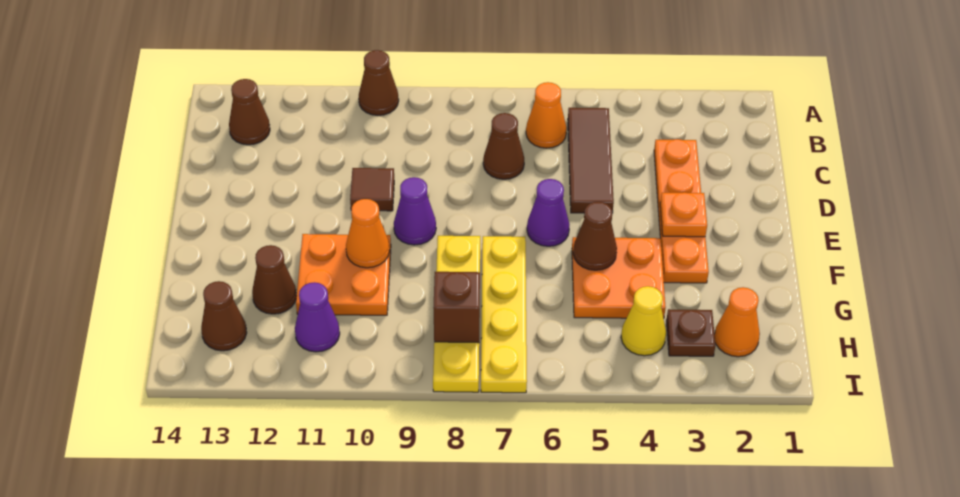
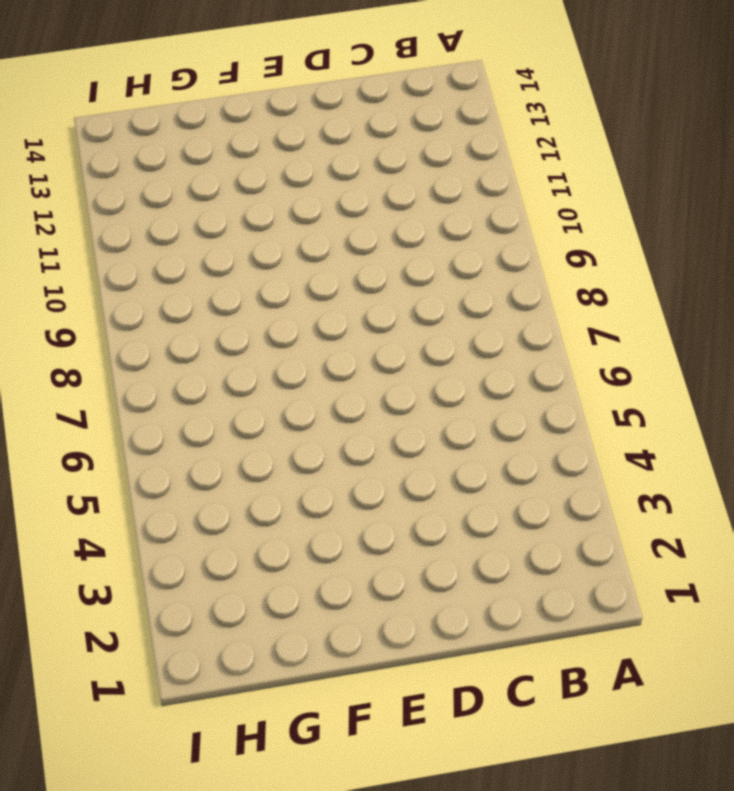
none -> brown 1x1 cone [359,50,399,115]
none -> brown 1x3 tile [568,108,614,213]
none -> orange 1x1 cone [526,82,567,148]

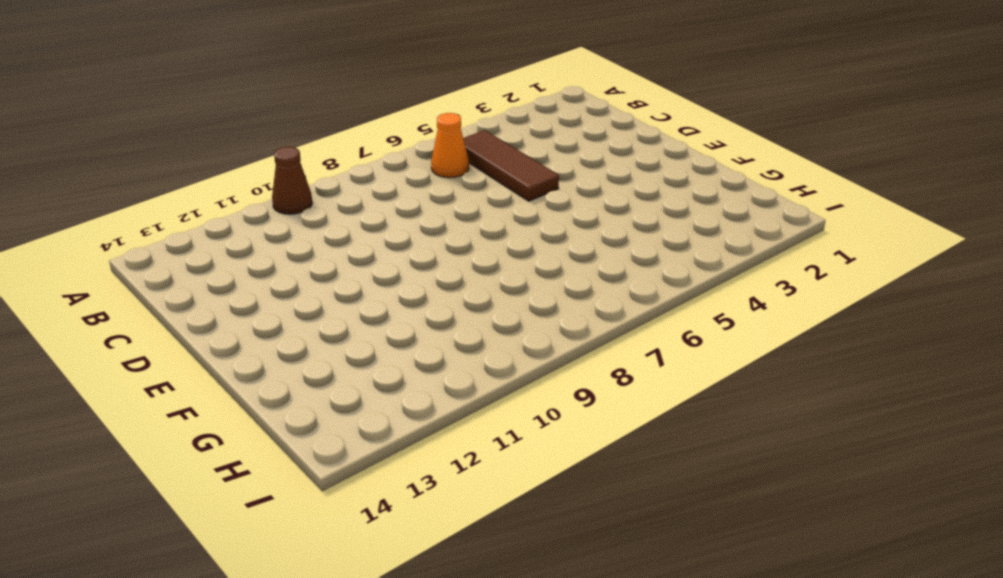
none -> brown 1x1 cone [229,79,270,145]
none -> orange 1x4 plate [654,139,709,283]
none -> brown 1x1 cone [483,113,524,179]

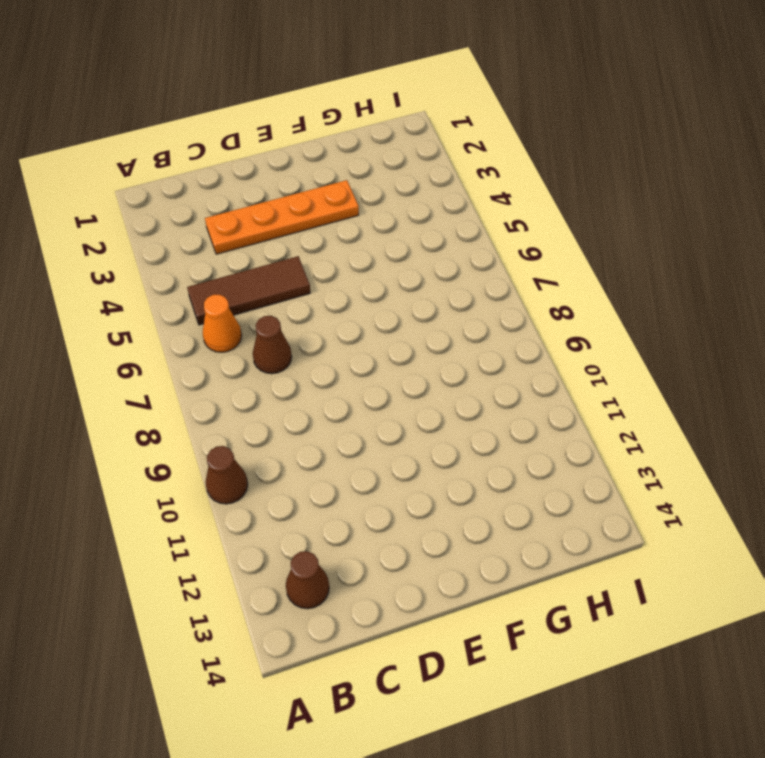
none -> brown 1x1 tile [350,168,394,211]
none -> purple 1x1 cone [527,179,569,246]
none -> purple 1x1 cone [394,177,436,245]

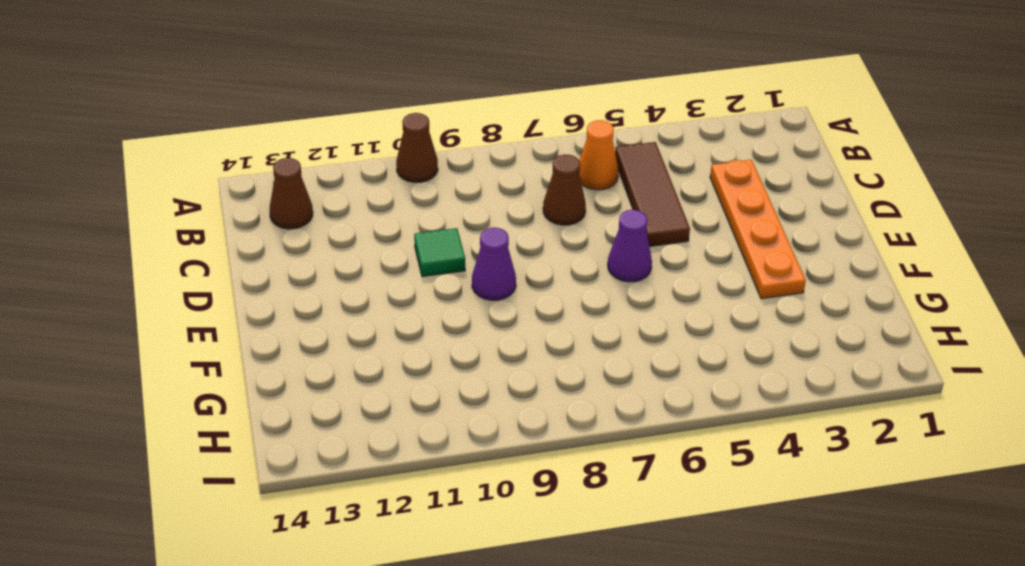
green 1x1 tile [414,228,465,277] -> brown 1x1 tile [350,168,394,211]
none -> orange 2x2 plate [572,237,666,319]
none -> yellow 1x4 plate [481,236,527,393]
none -> yellow 1x4 plate [433,236,480,392]

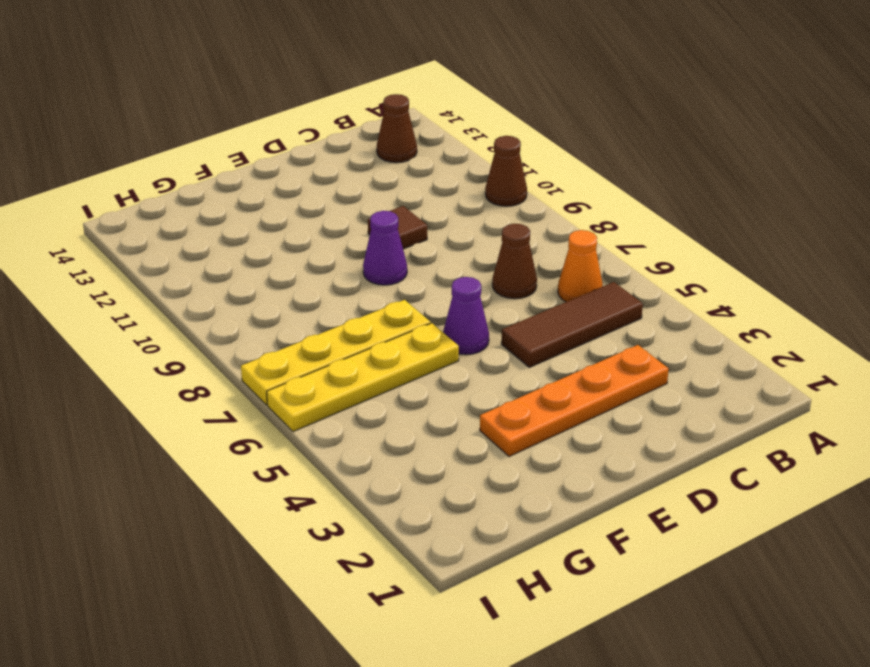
yellow 1x4 plate [267,323,459,432] -> yellow 1x4 plate moved to [433,236,480,392]
none -> orange 2x2 plate [572,237,666,319]
none -> orange 2x2 plate [296,234,391,315]
none -> brown 1x1 cone [252,245,297,314]

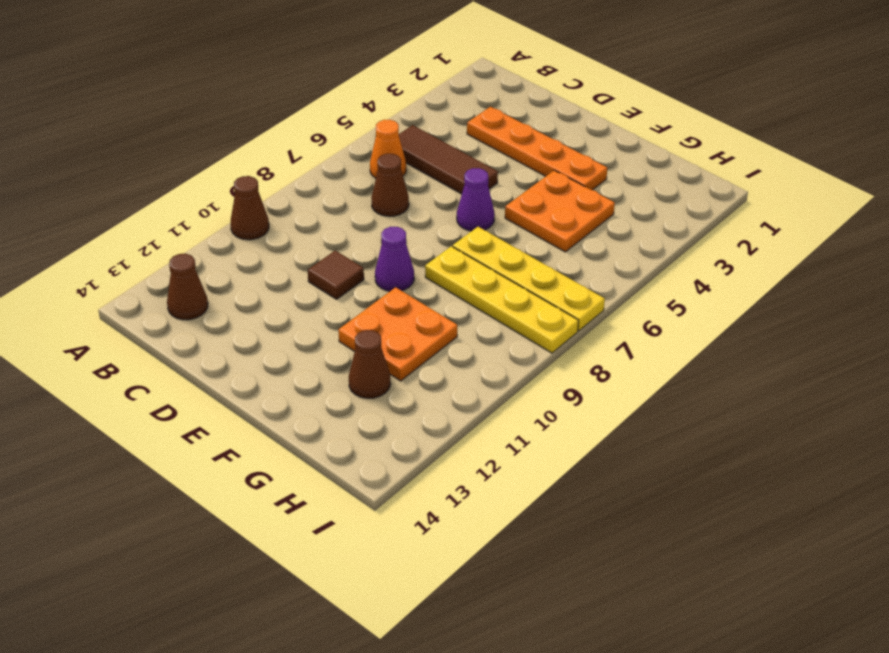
none -> orange 1x1 cone [715,287,760,357]
none -> brown 1x1 plate [666,309,716,356]
none -> yellow 1x1 cone [621,286,666,356]

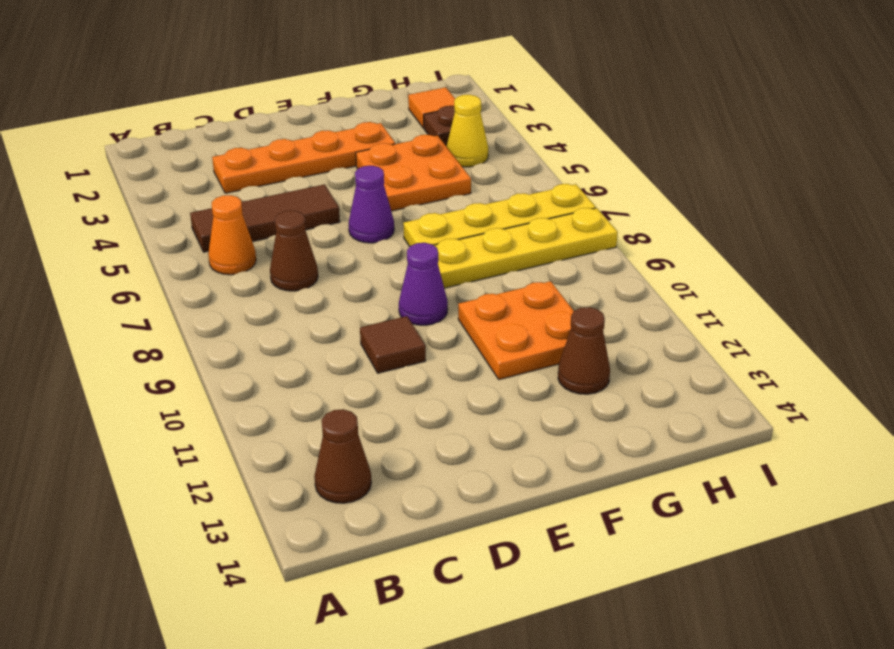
orange 1x1 tile [408,87,455,128] -> orange 1x1 cone [715,287,760,357]
none -> brown 1x1 cone [359,50,399,115]
none -> purple 1x1 cone [295,282,340,352]
none -> brown 1x1 cone [201,281,247,351]

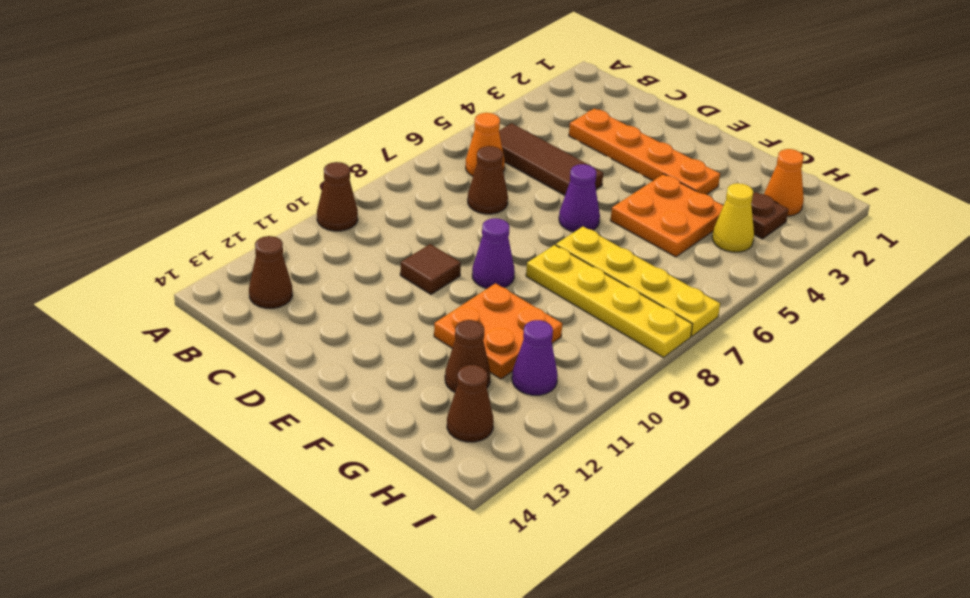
none -> orange 1x1 plate [660,192,707,237]
none -> brown 1x1 cone [573,202,617,270]
none -> orange 1x1 cone [346,199,389,268]

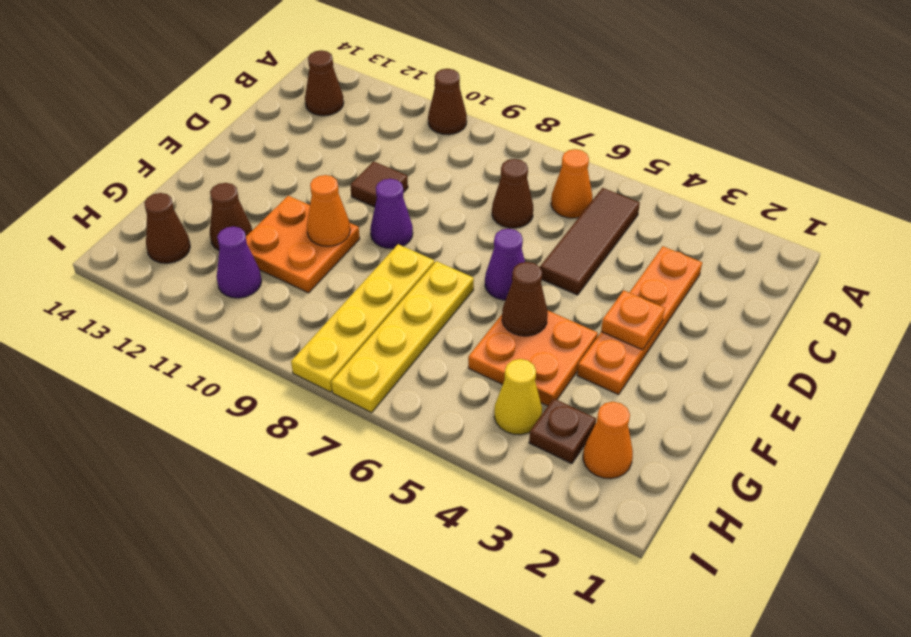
none -> brown 1x1 brick [433,272,480,343]

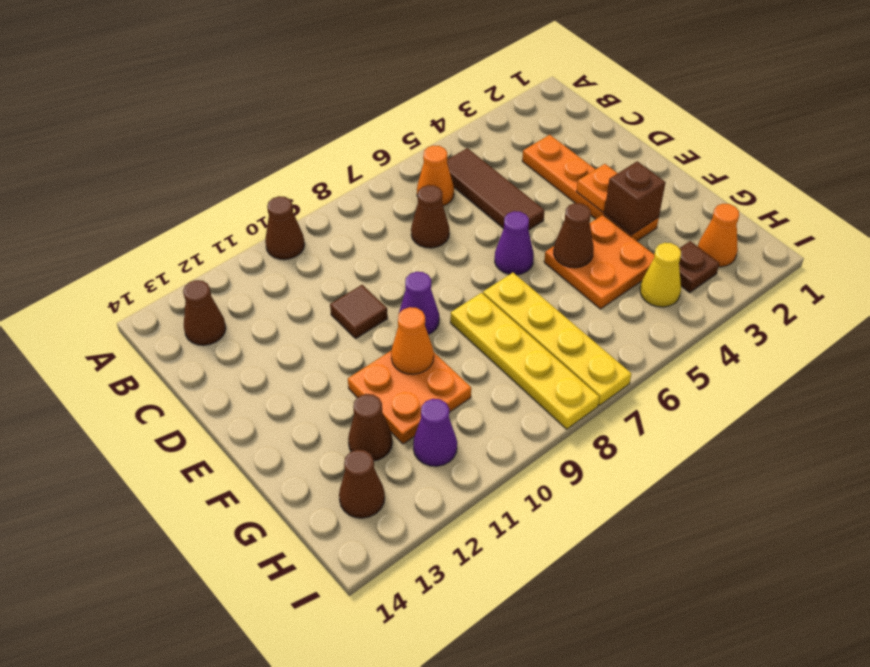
brown 1x1 brick [605,161,666,234] -> brown 1x1 brick moved to [433,272,480,343]

